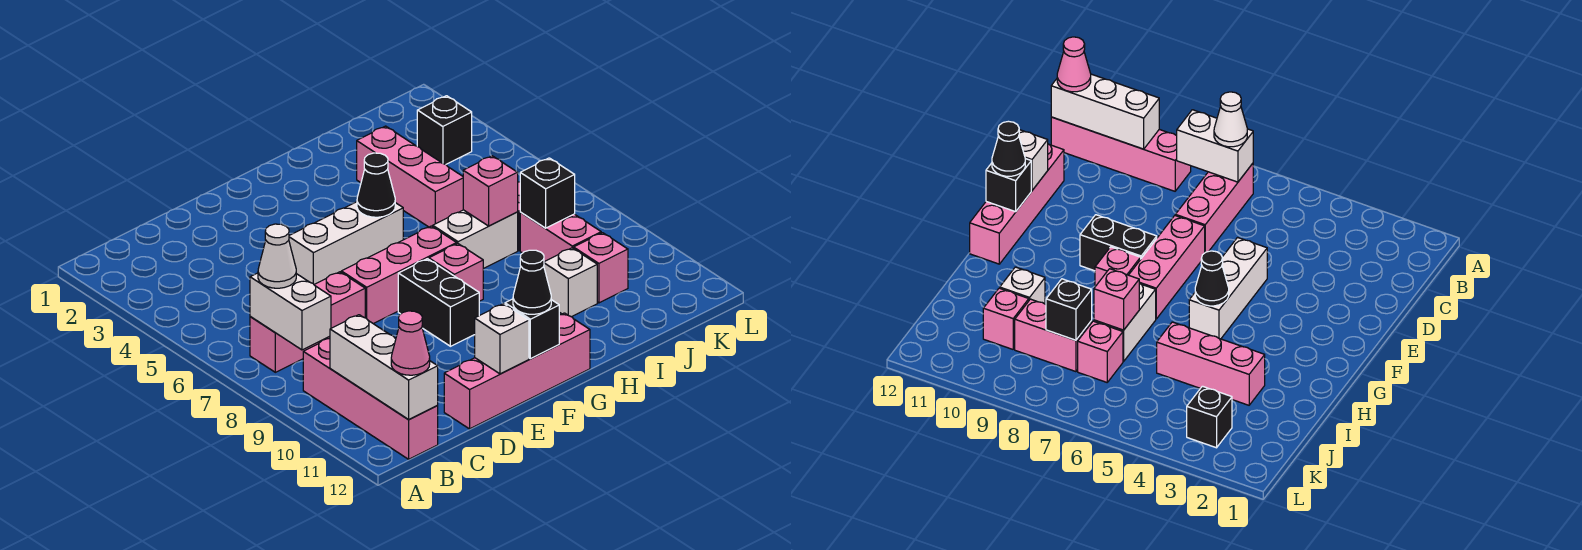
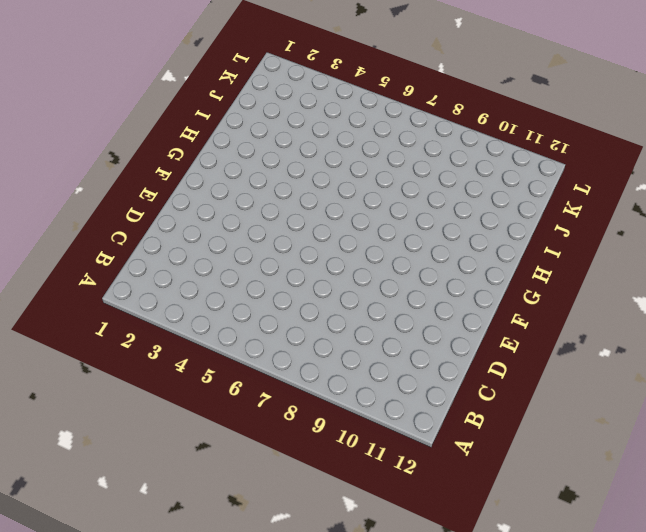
none -> pink 1x3 brick [250,272,365,372]
none -> pink 1x4 brick [303,338,438,459]
none -> pink 1x4 brick [444,313,590,429]

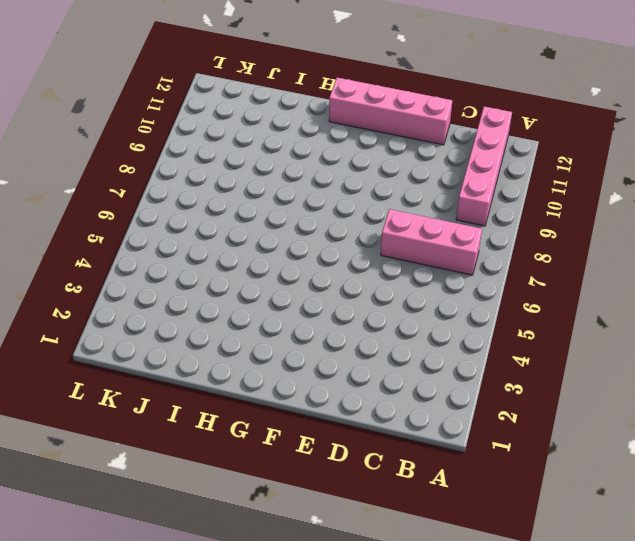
none -> white 1x3 brick [289,202,403,284]
none -> pink 1x3 brick [341,226,457,324]
none -> black 1x2 brick [398,259,479,346]

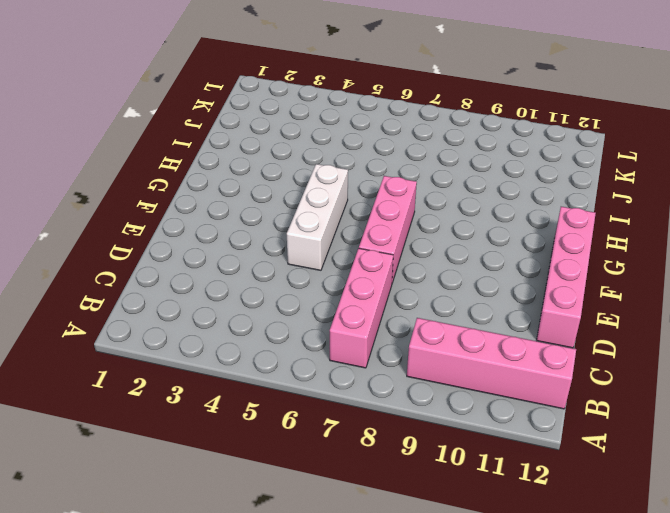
none -> black 1x2 brick [398,259,479,346]
none -> pink 1x1 brick [429,244,483,301]
none -> white 1x2 brick [433,210,518,269]

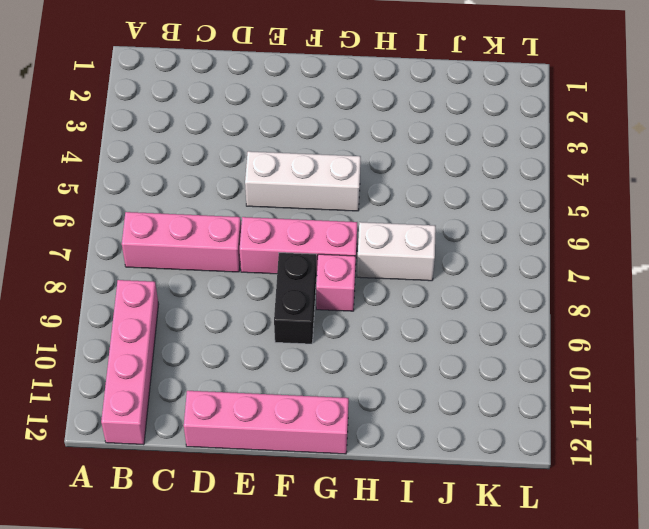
none -> pink 1x3 brick [357,126,463,227]
none -> white 1x1 brick [544,248,597,317]
none -> pink 1x1 brick [1078,321,1123,382]

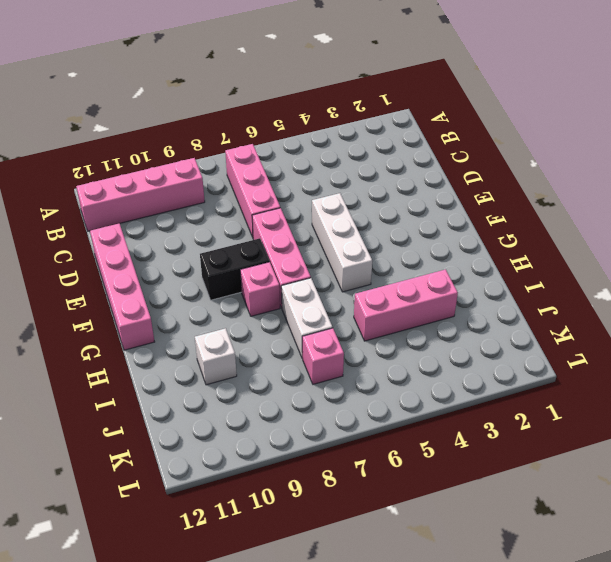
none -> pink 1x2 brick [520,212,601,262]
none -> pink 1x1 brick [574,233,628,303]
none -> black 1x1 brick [417,96,472,164]

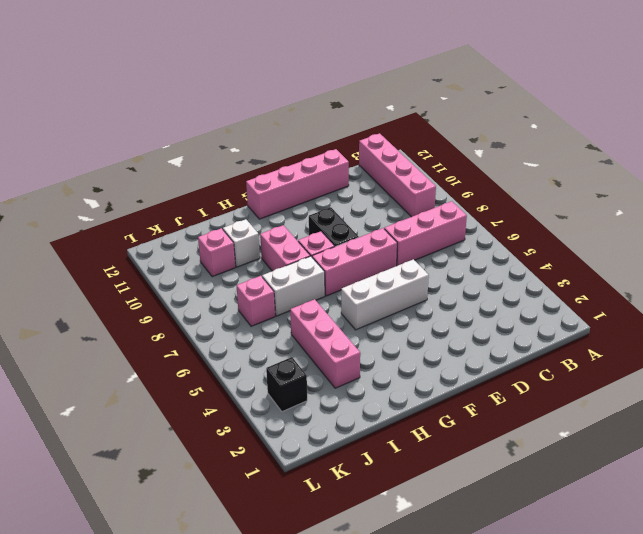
pink 1x2 brick [260,225,310,271] -> pink 1x2 brick moved to [520,212,601,262]
none -> white 1x2 brick [250,273,331,350]
none -> white 1x3 brick [330,315,438,420]
none -> white 1x1 brick [475,304,529,374]

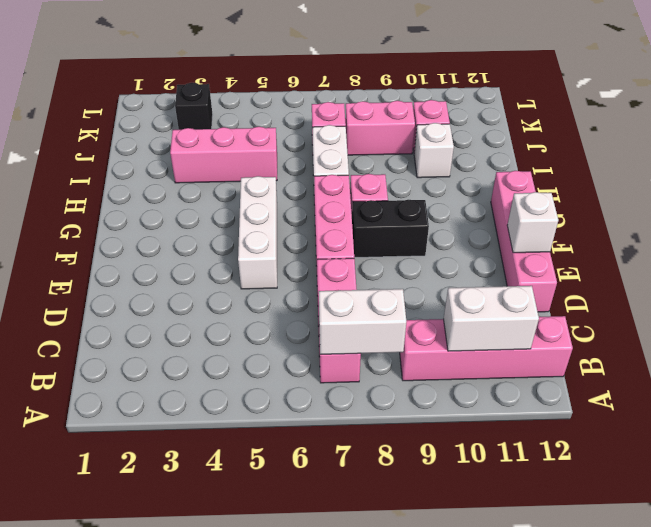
white 1x2 brick [444,286,539,351] -> white 1x3 brick [330,315,438,420]
none -> black 1x1 brick [505,299,559,359]
none -> black 1x1 cone [357,153,395,217]
none -> pink 1x1 brick [463,156,518,226]

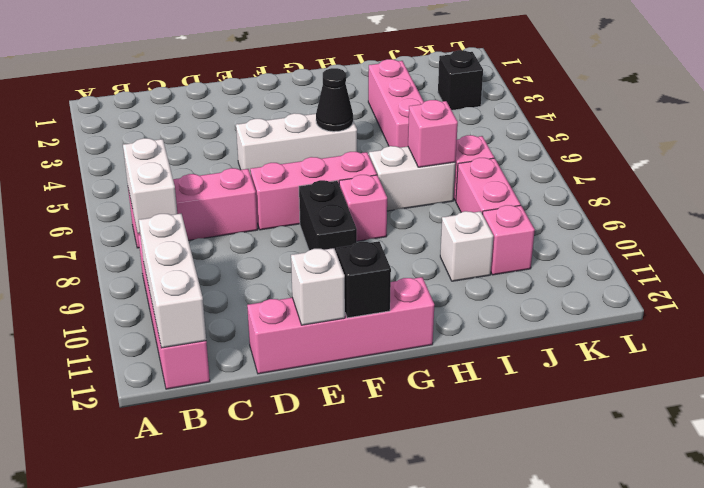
none -> black 1x1 brick [520,158,575,228]
none -> white 1x1 cone [258,224,296,288]
none -> pink 1x1 cone [391,311,430,375]

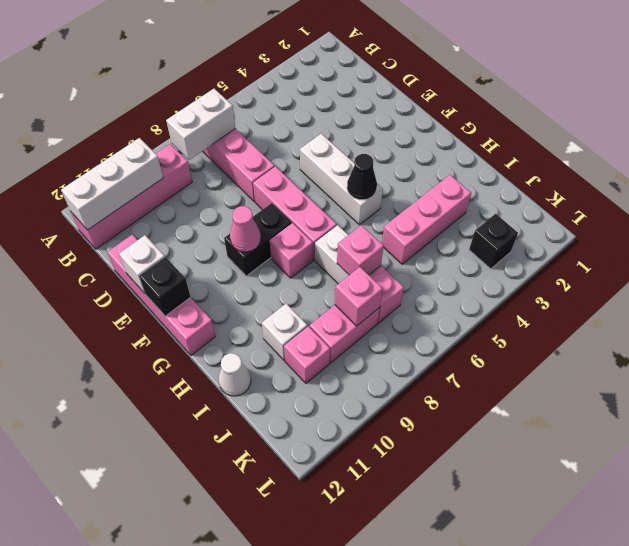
pink 1x1 cone [230,206,261,252] -> pink 1x1 cone moved to [391,311,430,375]
white 1x1 cone [219,353,251,396] -> white 1x1 cone moved to [258,224,296,288]
pink 1x1 brick [335,267,383,326] -> black 1x1 brick [520,158,575,228]
none -> black 1x1 cone [513,250,551,314]

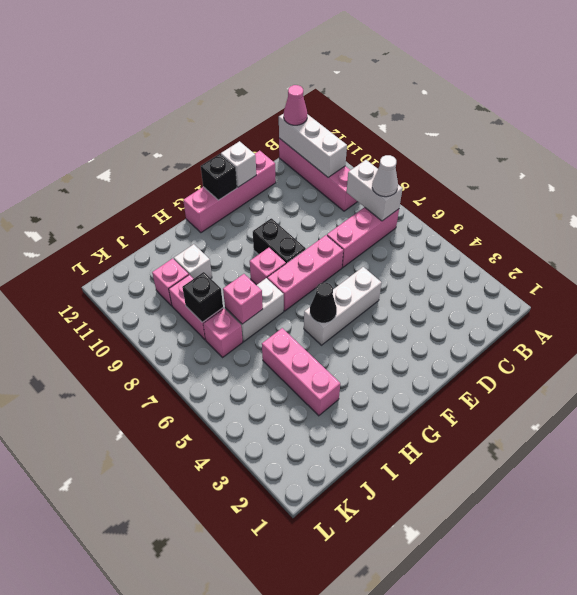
none -> black 1x1 brick [417,96,472,164]
none -> black 1x1 cone [513,250,551,314]

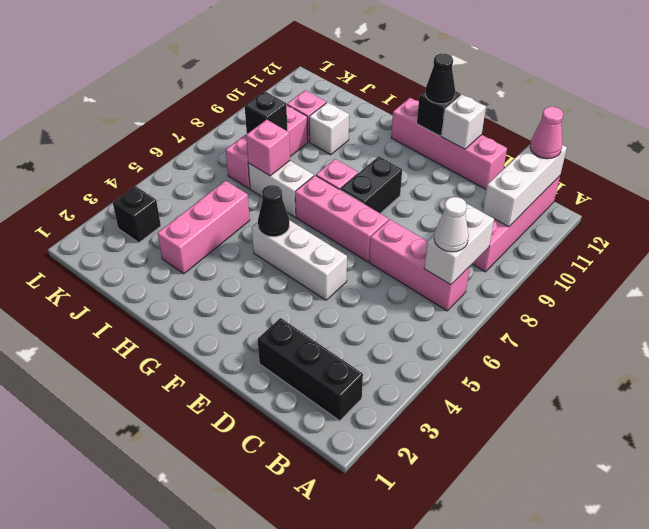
black 1x3 brick [258,318,363,421] -> none

